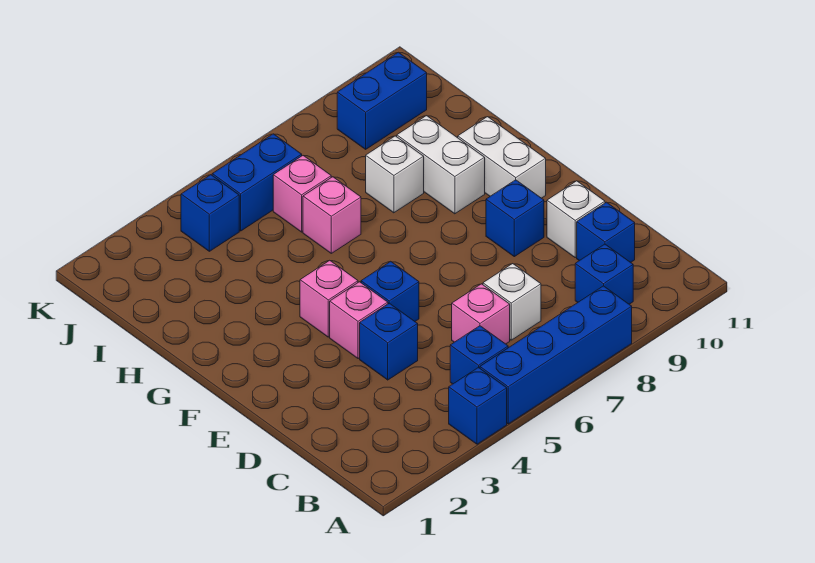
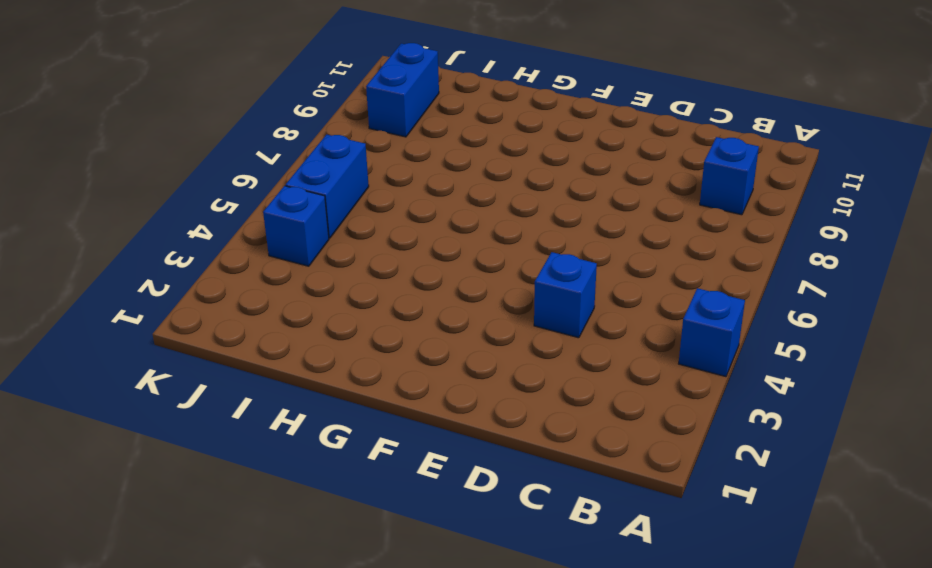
none -> blue 1x4 brick [480,286,632,424]
none -> blue 1x1 brick [450,326,508,384]
none -> pink 1x1 brick [452,284,510,344]

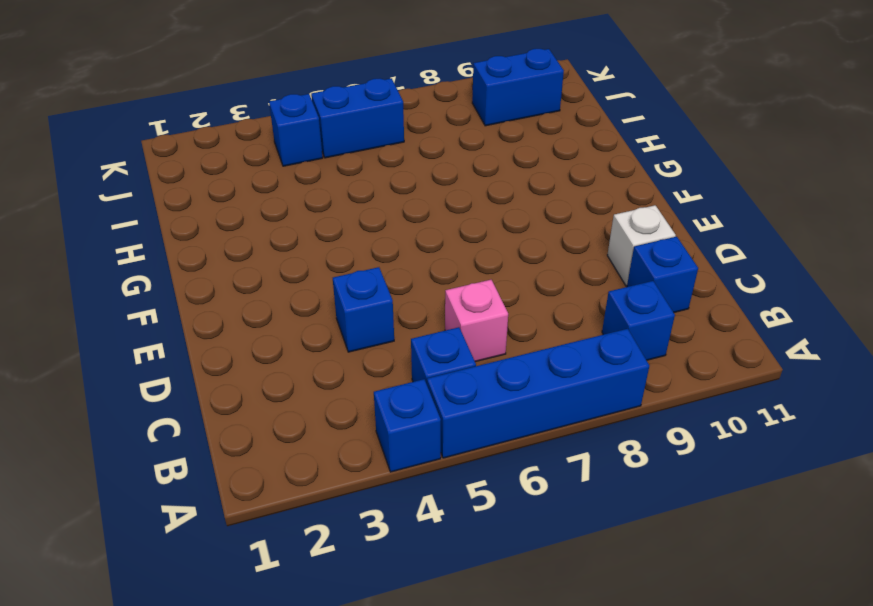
none -> white 1x1 brick [483,264,541,340]
none -> pink 1x1 brick [330,282,388,359]
none -> blue 1x1 brick [361,261,419,321]

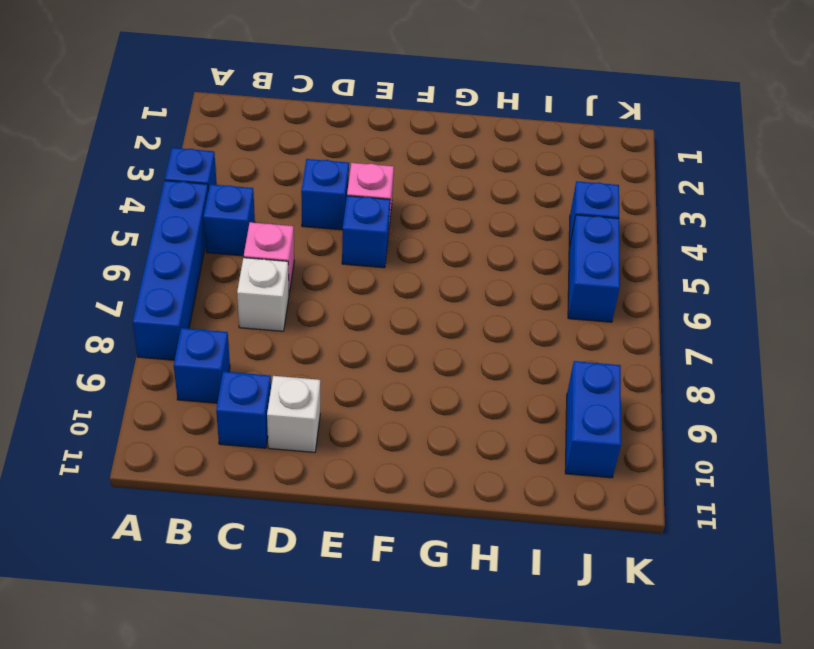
none -> blue 1x1 brick [486,180,544,257]
none -> pink 1x1 brick [300,260,358,337]
none -> white 1x2 brick [457,117,546,198]

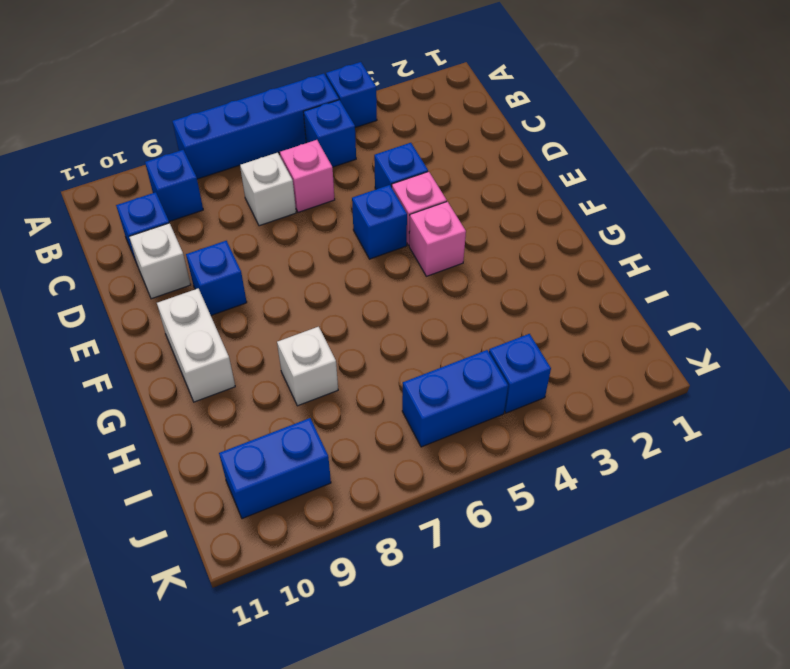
none -> white 1x2 brick [396,116,485,214]
none -> pink 1x1 brick [303,177,361,253]
none -> pink 1x1 brick [273,156,331,232]

